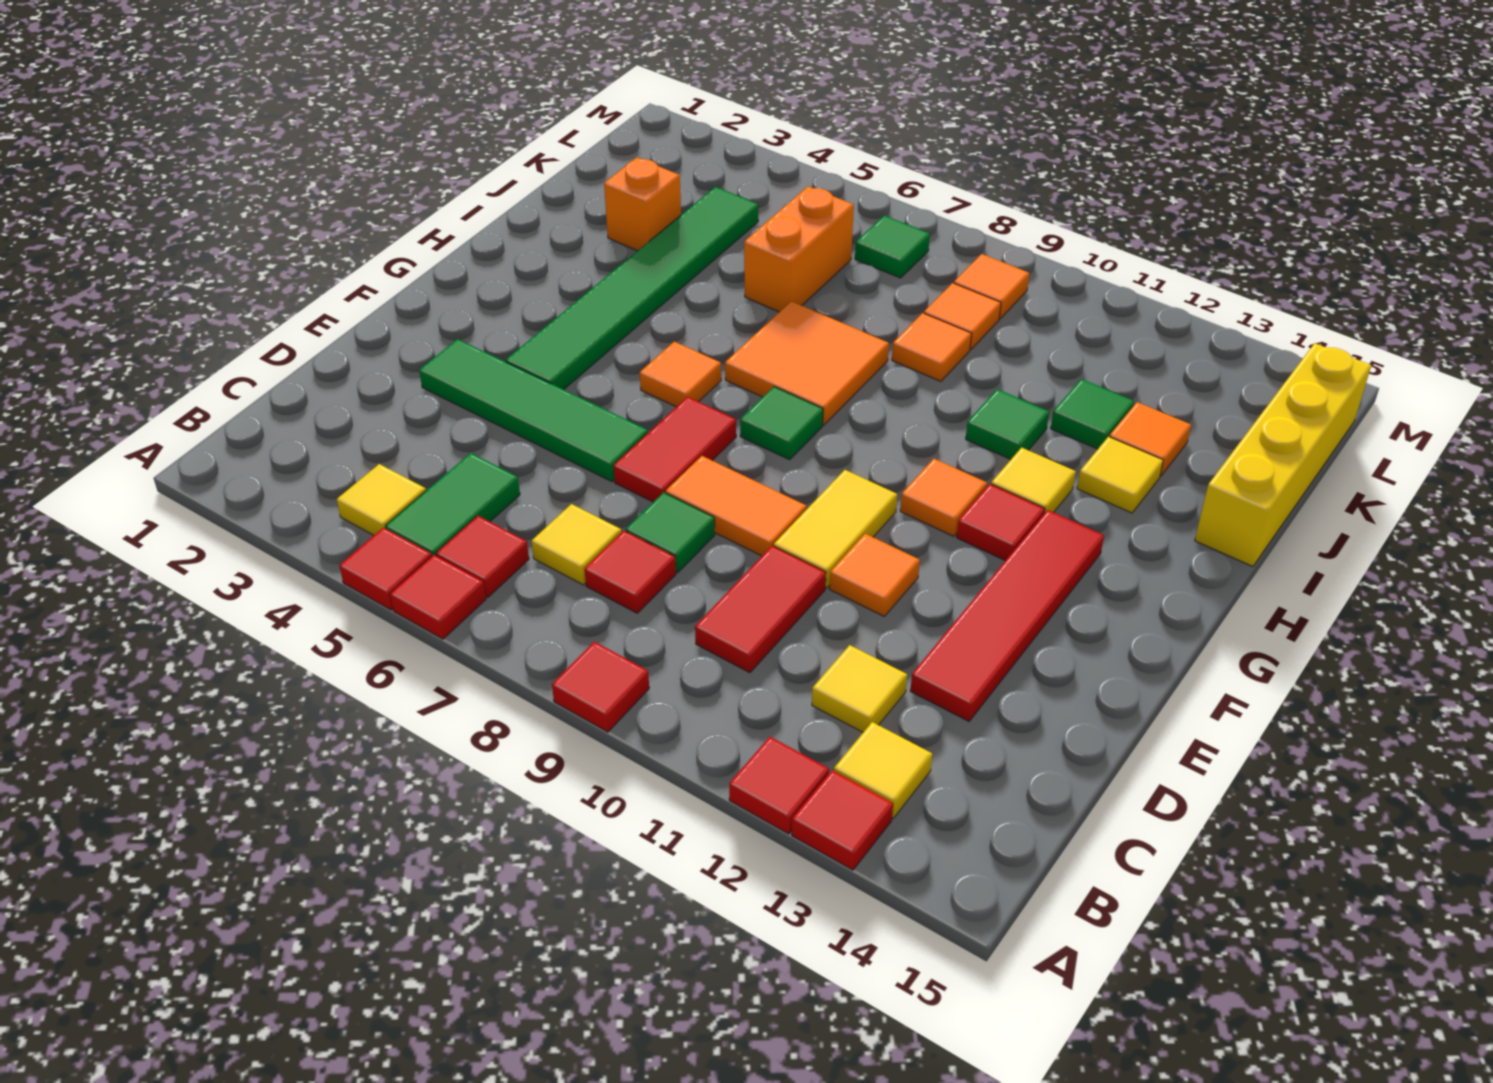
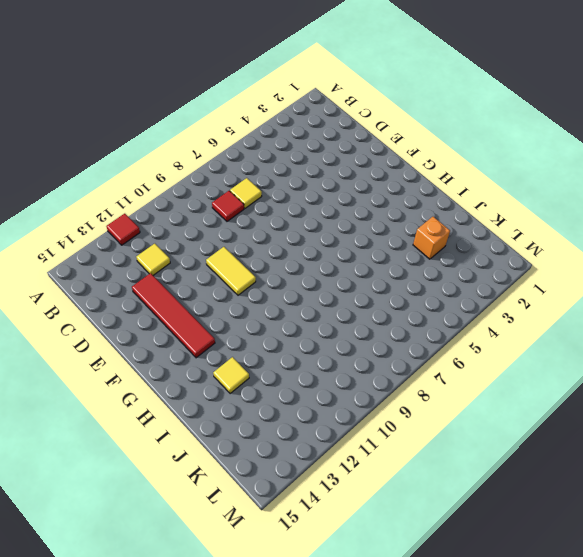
none -> red 1x1 tile [339,528,432,610]
none -> red 1x1 tile [390,555,486,639]
none -> red 1x1 tile [552,642,649,732]
none -> red 1x1 tile [792,770,893,870]

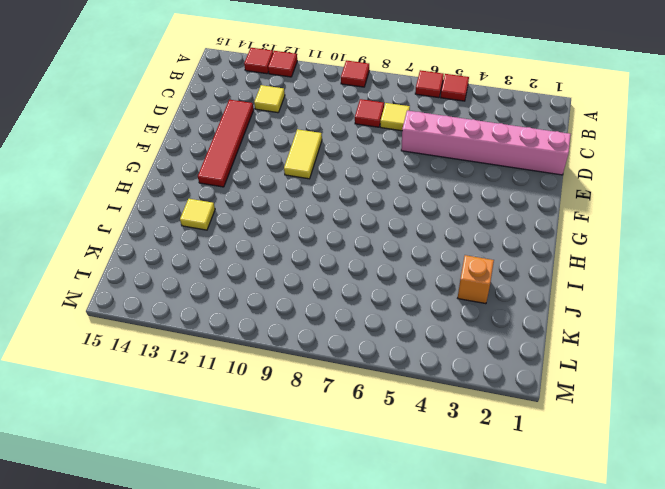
pink 1x6 brick [401,111,571,175] -> none
none -> yellow 1x1 tile [337,464,426,535]
none -> green 1x2 tile [386,453,520,556]
none -> red 1x1 tile [436,516,529,597]
none -> yellow 1x1 tile [834,722,932,818]

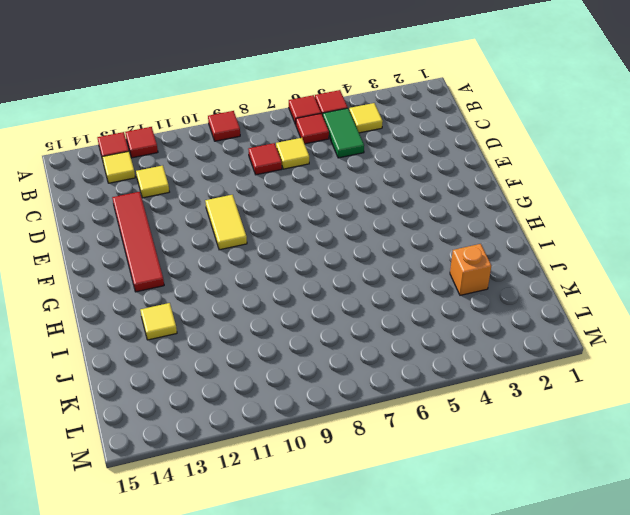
none -> red 1x2 tile [695,546,826,673]
none -> green 1x1 tile [626,492,715,572]
none -> green 1x4 tile [419,339,648,481]
none -> red 1x2 tile [614,397,736,502]

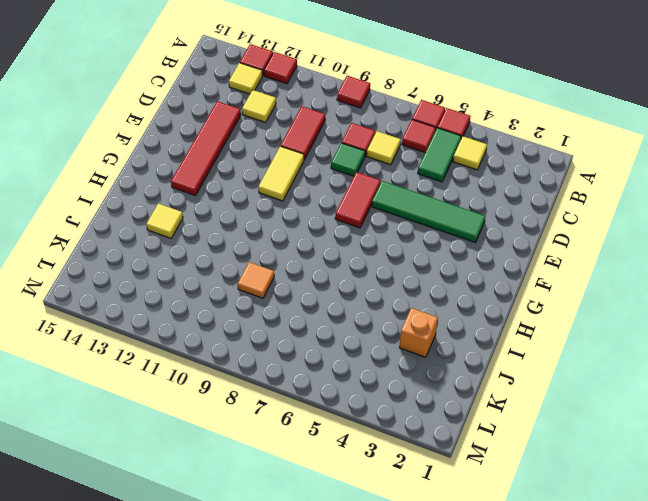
none -> orange 1x2 tile [666,456,806,556]
none -> orange 1x1 tile [830,534,920,616]
none -> green 1x6 tile [506,187,758,390]
none -> orange 1x1 tile [640,342,721,407]

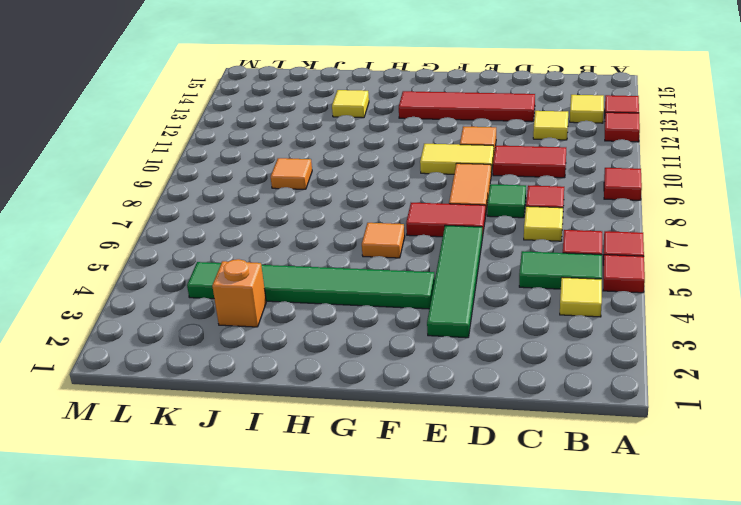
none -> green 1x1 tile [740,387,823,460]
none -> orange 1x1 tile [900,459,987,536]
none -> red 1x1 tile [957,484,1045,561]
none -> orange 2x2 tile [725,301,889,425]

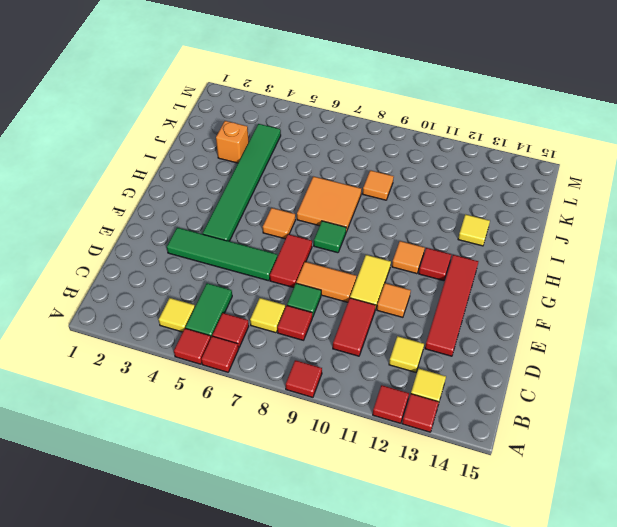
none -> yellow 1x1 tile [991,448,1076,514]
none -> green 1x1 tile [966,389,1049,459]
none -> yellow 1x4 brick [1195,343,1371,566]
none -> orange 1x2 brick [744,186,854,312]

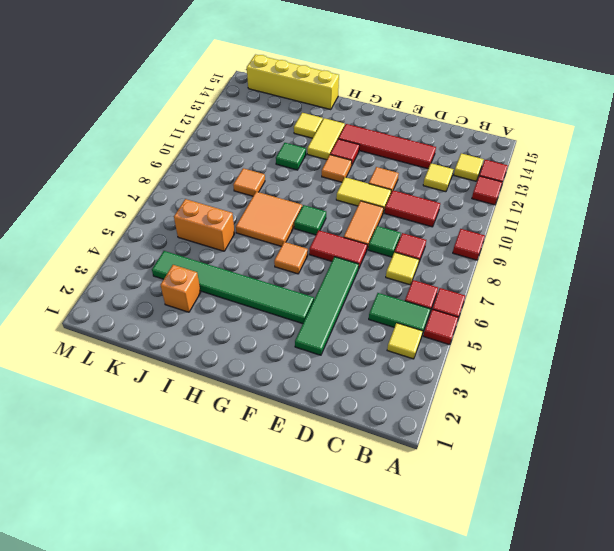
yellow 1x2 tile [307,118,345,160] -> yellow 1x1 tile [991,448,1076,514]
none -> green 1x1 tile [1051,379,1134,449]
none -> orange 1x1 tile [1109,402,1191,476]
none -> orange 1x1 tile [924,283,1001,349]
none -> green 1x1 tile [855,215,930,278]

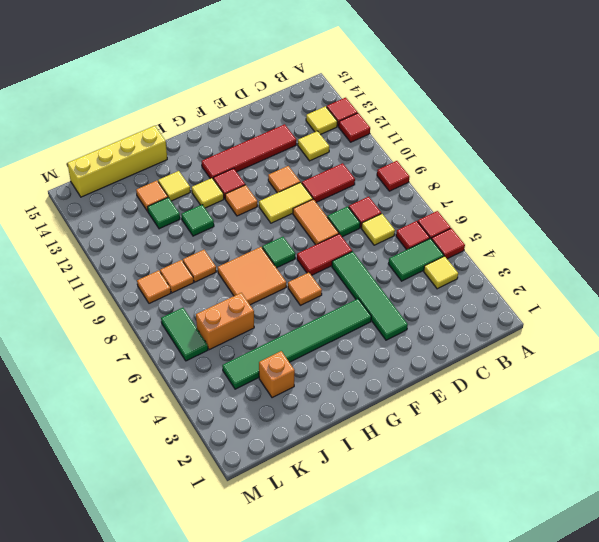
green 1x2 tile [161,308,208,361] -> green 1x1 tile [855,215,930,278]

